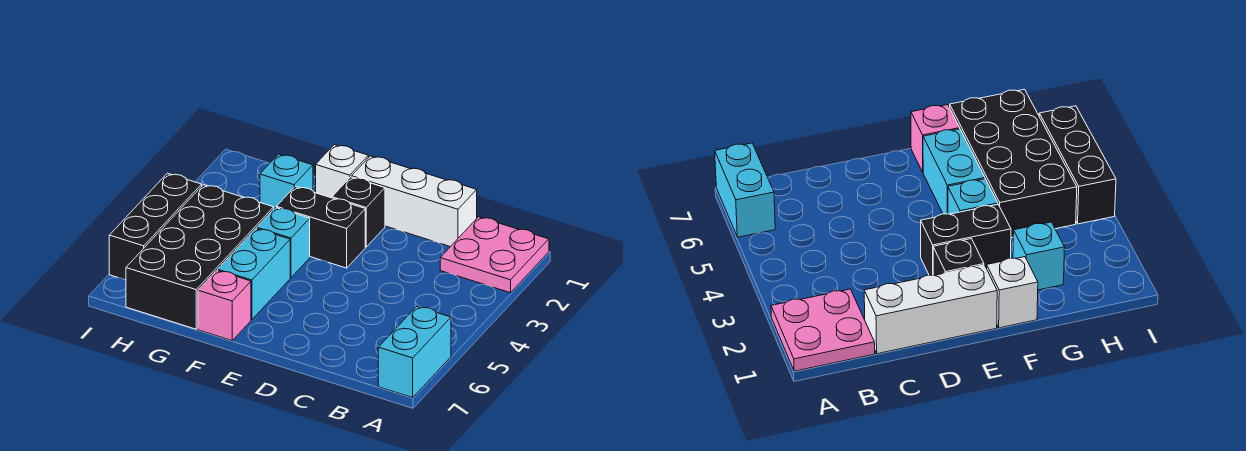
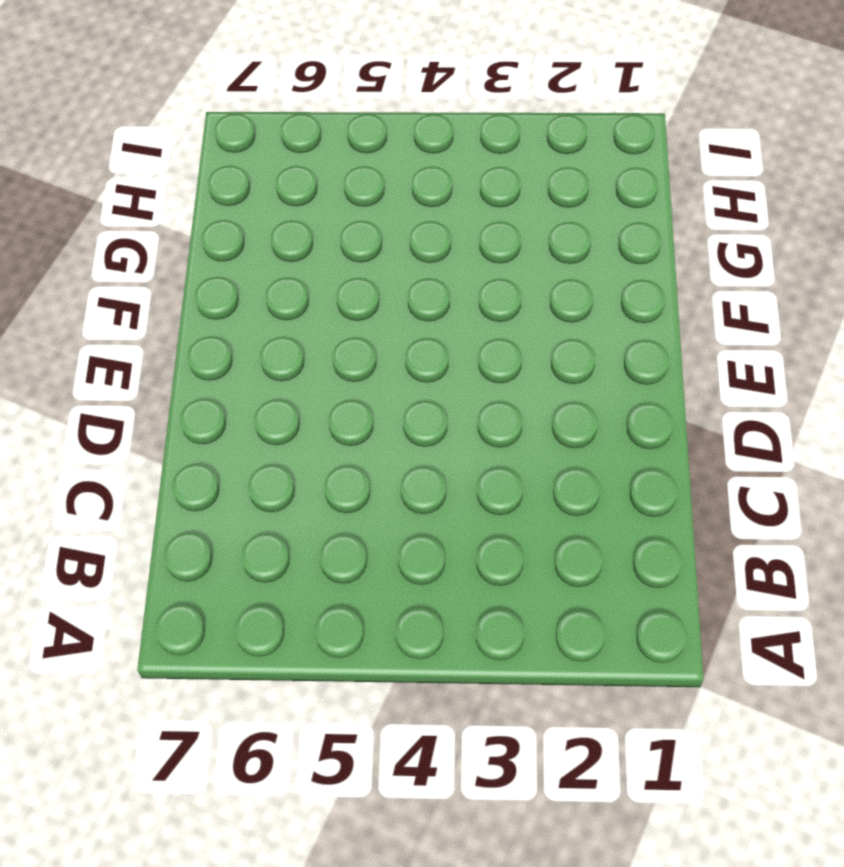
none -> pink 2x2 plate [440,217,549,293]
none -> cyan 1x2 brick [378,306,451,398]
none -> white 1x3 brick [352,156,477,247]

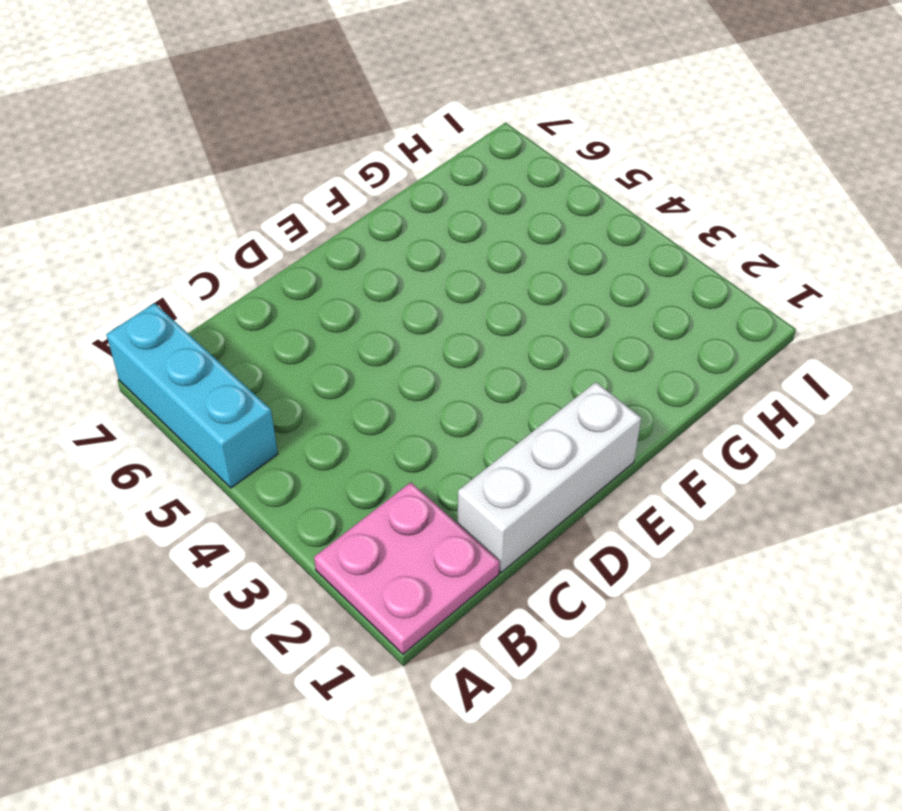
cyan 1x3 brick [106,303,278,488] -> cyan 1x2 brick [378,306,451,398]
none -> black 1x1 brick [332,177,385,247]
none -> black 1x2 brick [276,187,365,268]
none -> white 1x1 brick [315,145,368,198]

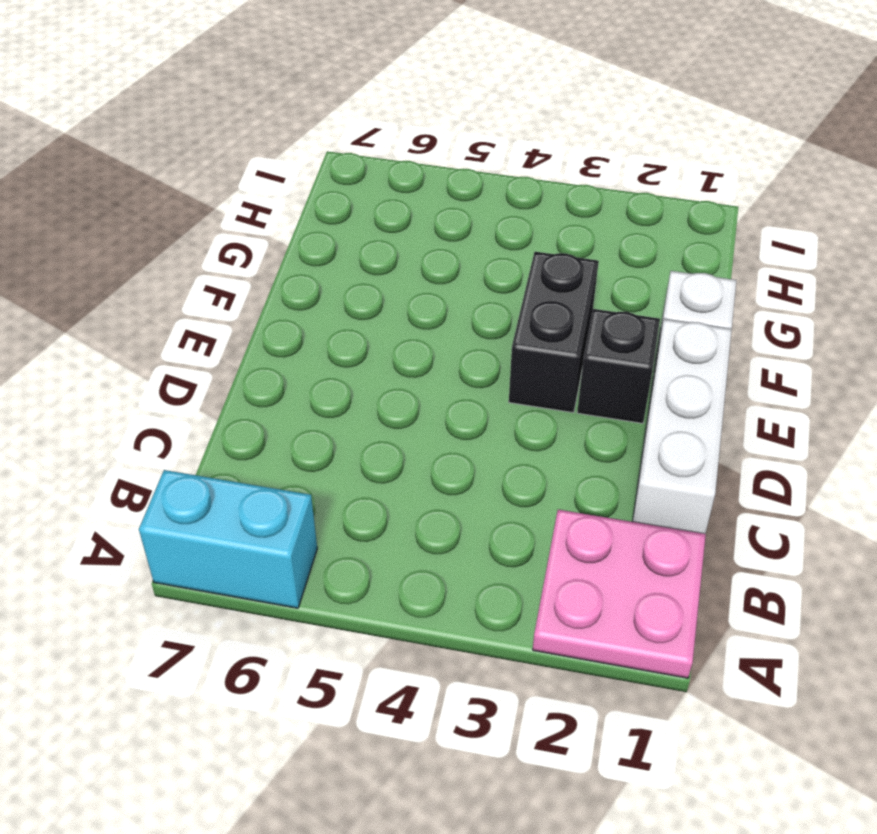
none -> cyan 1x1 brick [257,208,310,278]
none -> cyan 1x2 brick [218,228,290,320]
none -> pink 1x1 brick [198,270,251,341]

